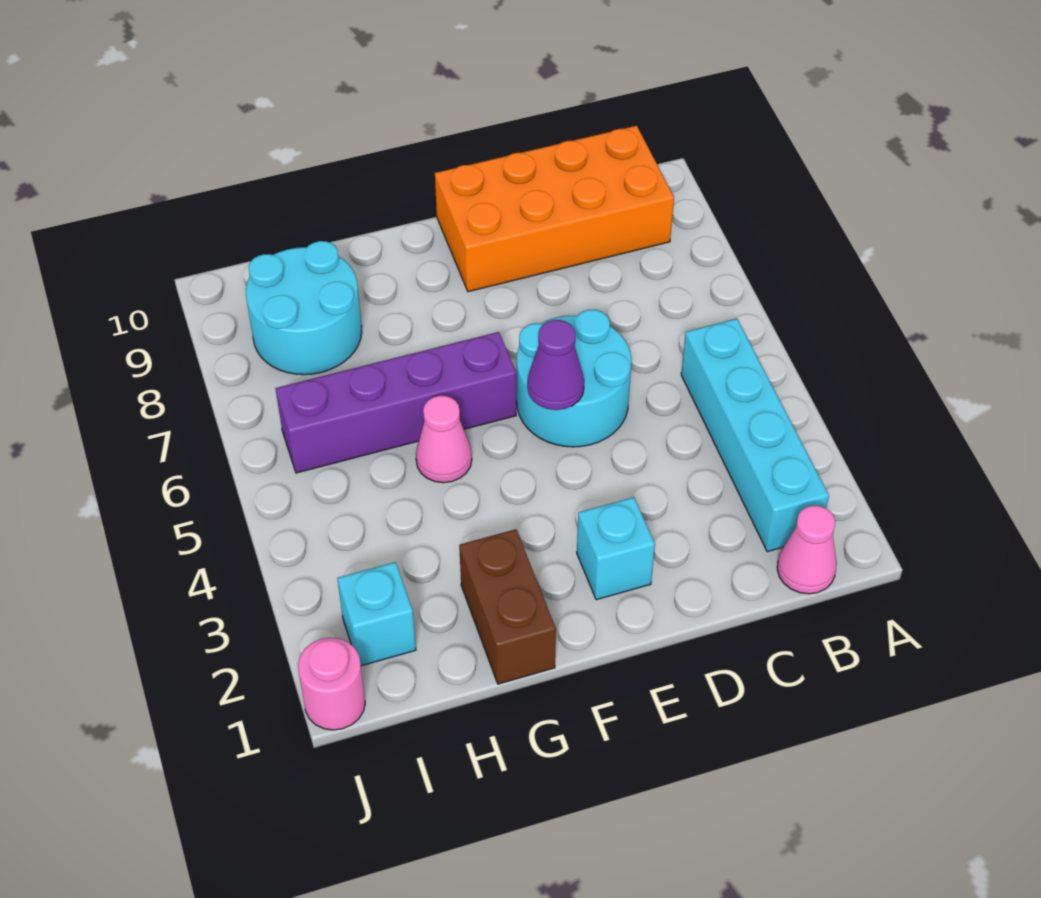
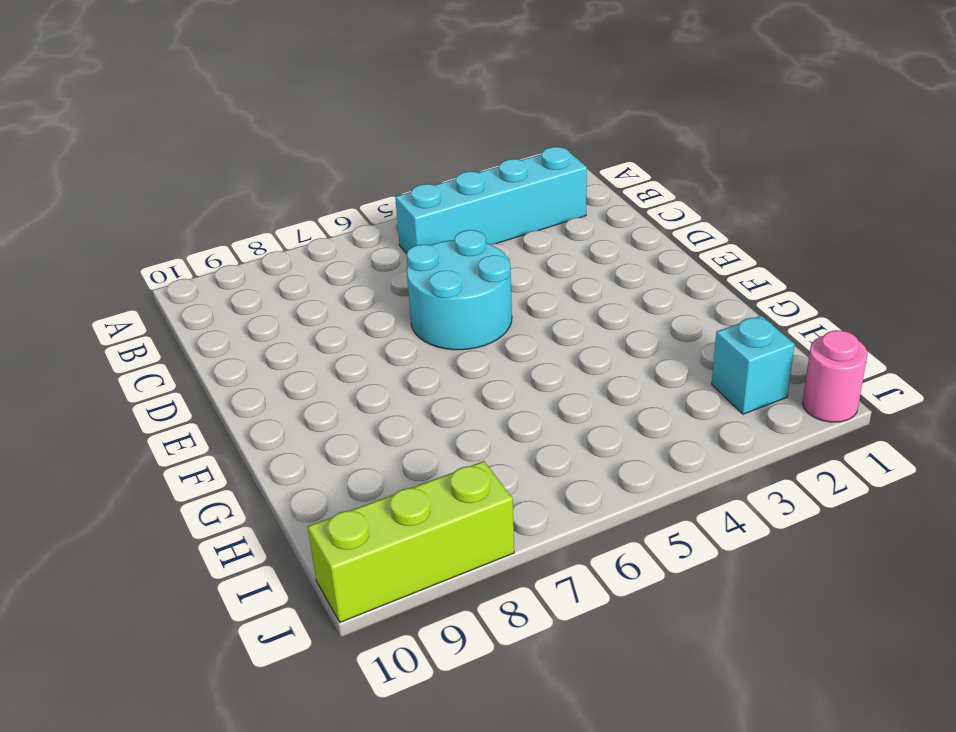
lime 1x3 brick [308,461,514,622] -> none
none -> pink 1x1 cone [777,506,837,594]
none -> orange 2x4 brick [435,126,674,292]
none -> cyan 1x1 brick [577,497,655,600]

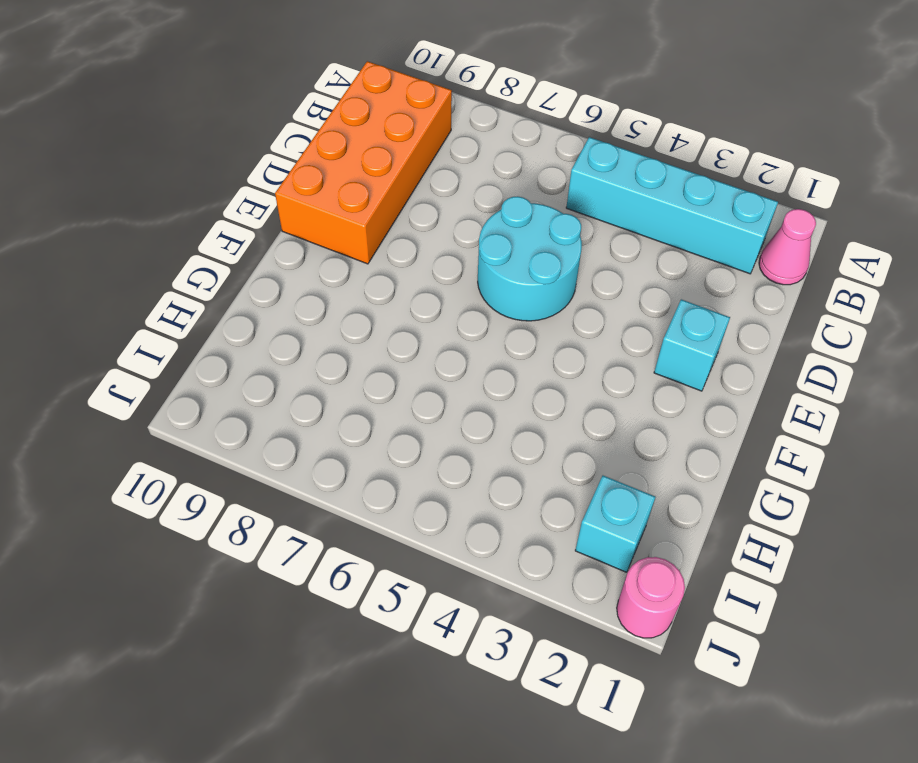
none -> purple 1x4 brick [275,332,516,473]
none -> brown 1x2 brick [459,529,556,684]
none -> pink 1x1 cone [416,396,472,483]

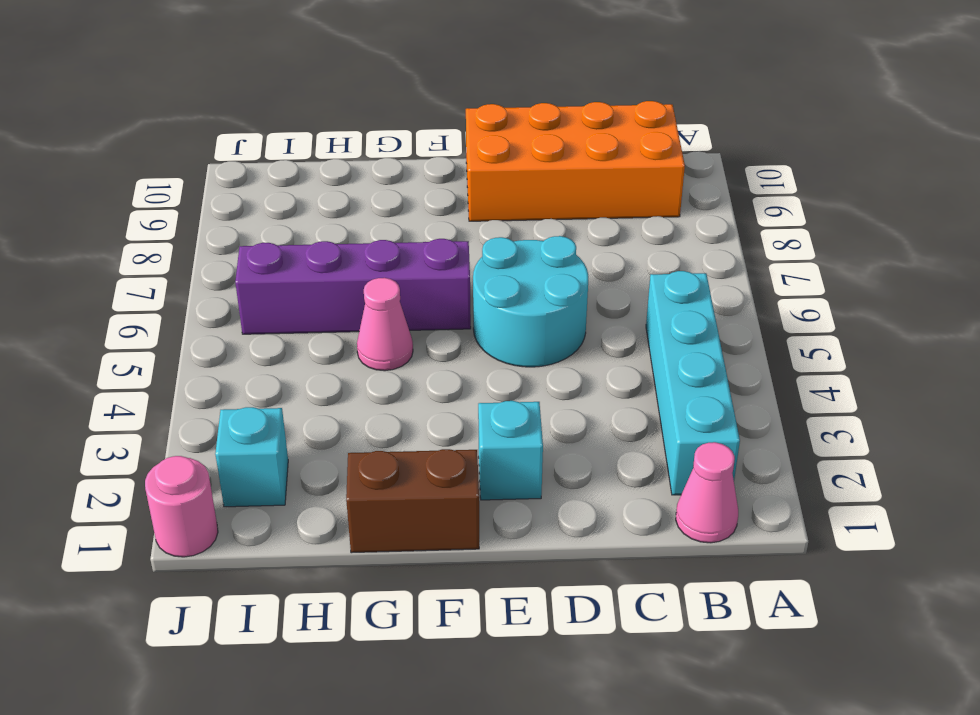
brown 1x2 brick [346,449,479,553] -> brown 1x2 brick turned to [459,529,556,684]
none -> cyan 2x2 round brick [246,241,362,375]
none -> purple 1x1 cone [527,320,584,410]

